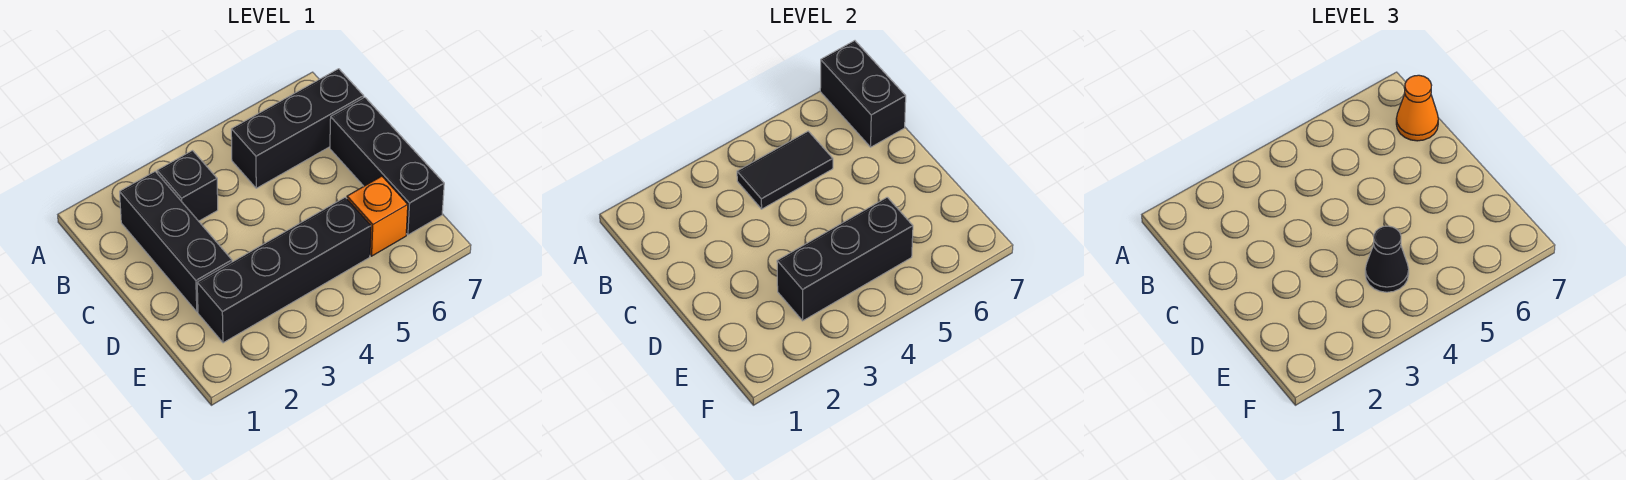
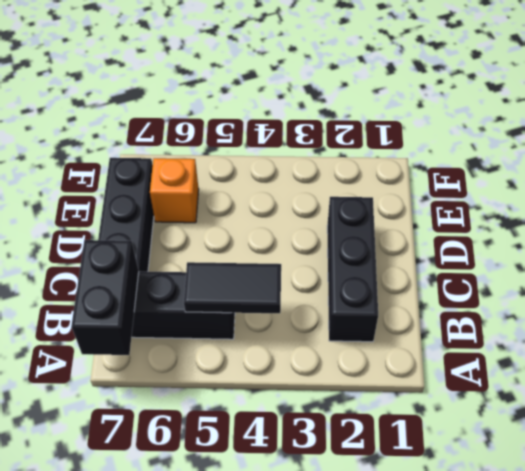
none -> black 1x1 brick [157,151,218,221]
none -> black 1x4 brick [197,197,371,343]

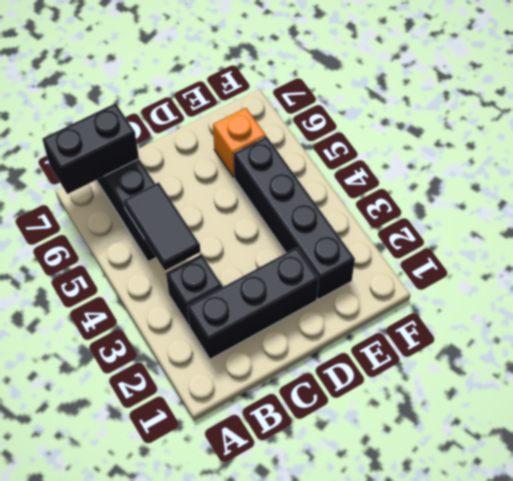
none -> black 1x3 brick [330,97,444,235]
none -> black 1x3 brick [777,197,913,321]

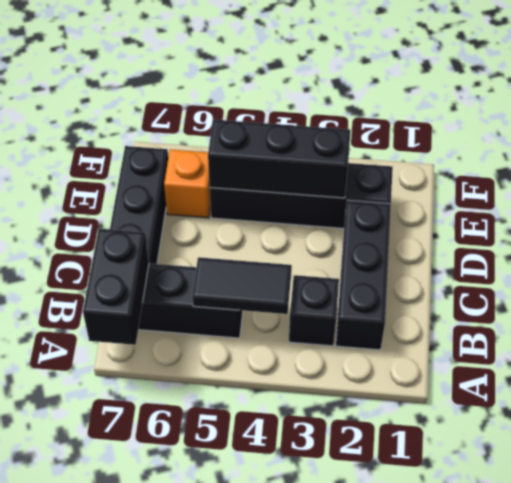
none -> orange 1x1 cone [1396,75,1438,141]
none -> black 1x1 cone [1365,226,1409,292]

